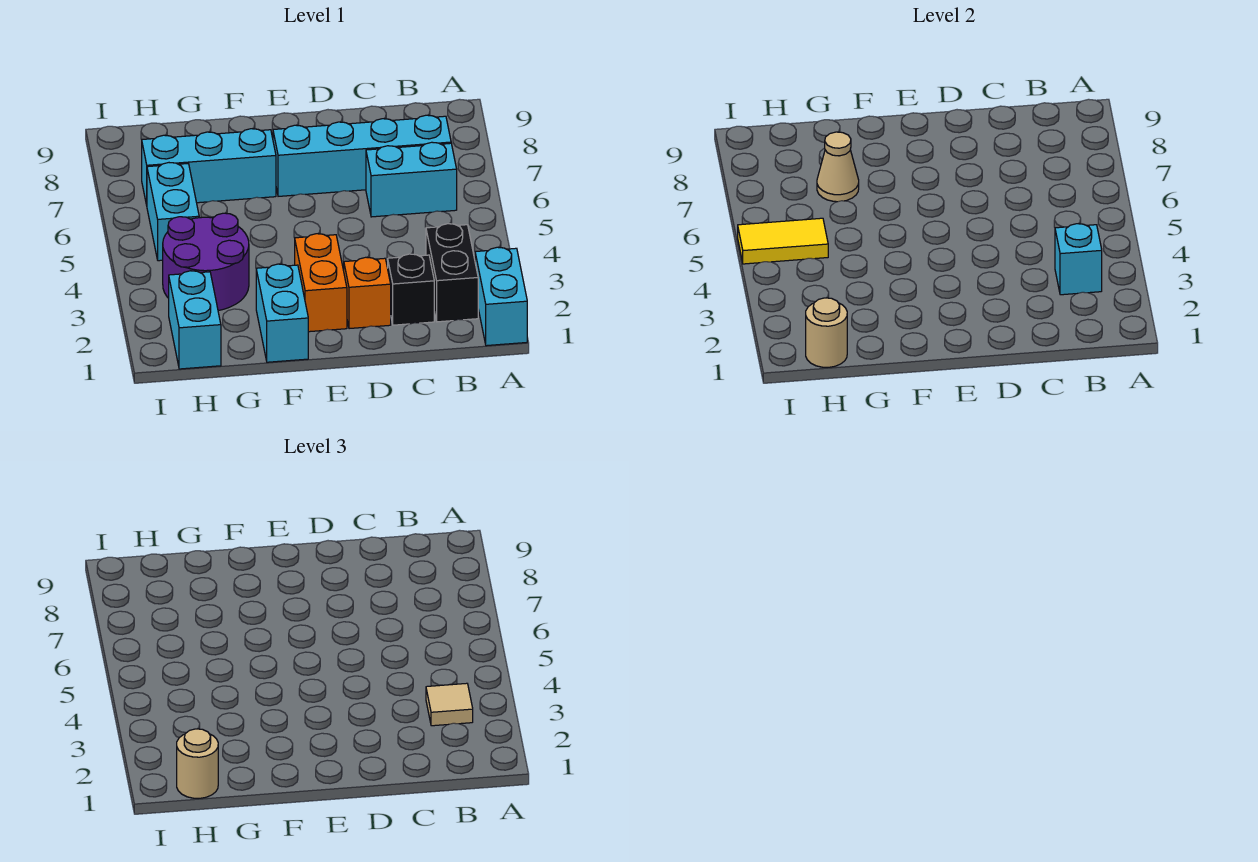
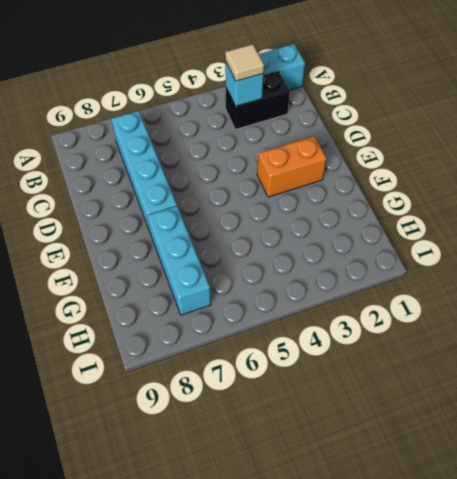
none -> cyan 1x2 brick [366,142,457,217]
none -> black 1x1 brick [388,254,434,325]
none -> orange 1x1 brick [344,257,391,329]

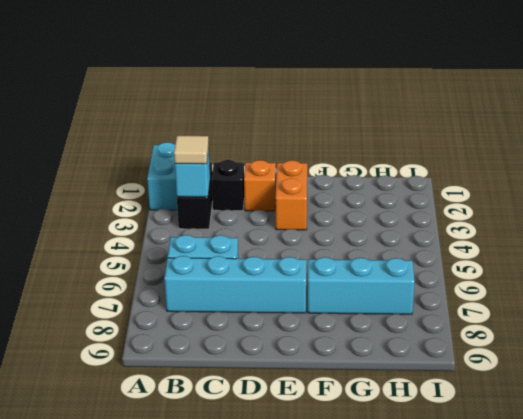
none -> cyan 1x2 brick [256,264,308,362]
none -> purple 2x2 round brick [163,213,249,311]
none -> cyan 1x2 brick [169,271,221,369]

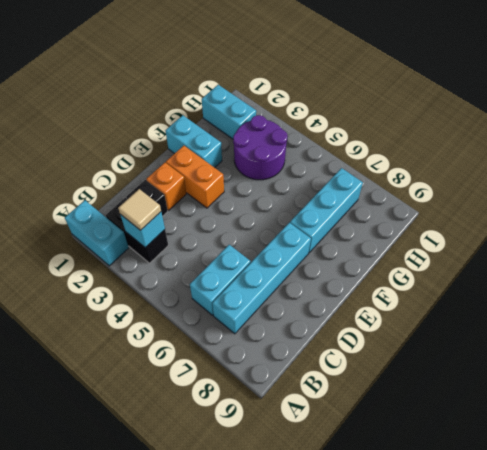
none -> cyan 1x2 brick [147,163,199,261]
none -> tan 1x1 cone [817,132,859,202]
none -> tan 1x1 round brick [806,298,847,367]

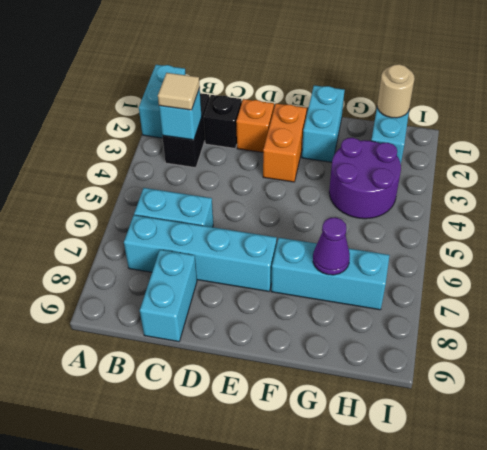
cyan 1x2 brick [140,250,197,342] -> cyan 1x2 brick moved to [147,163,199,261]
purple 1x1 cone [313,217,350,275] -> tan 1x1 cone [817,132,859,202]
none -> yellow 1x2 tile [738,218,828,264]
none -> tan 1x1 round brick [177,729,218,798]

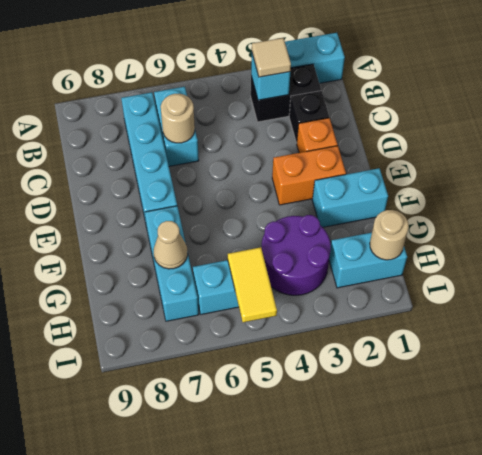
tan 1x1 round brick [161,94,195,143] -> tan 1x1 round brick moved to [177,729,218,798]

